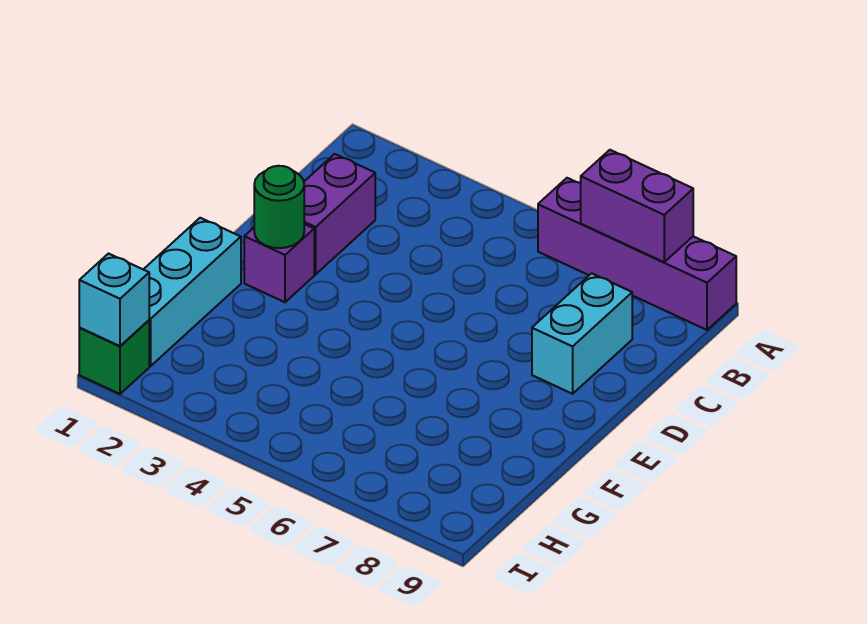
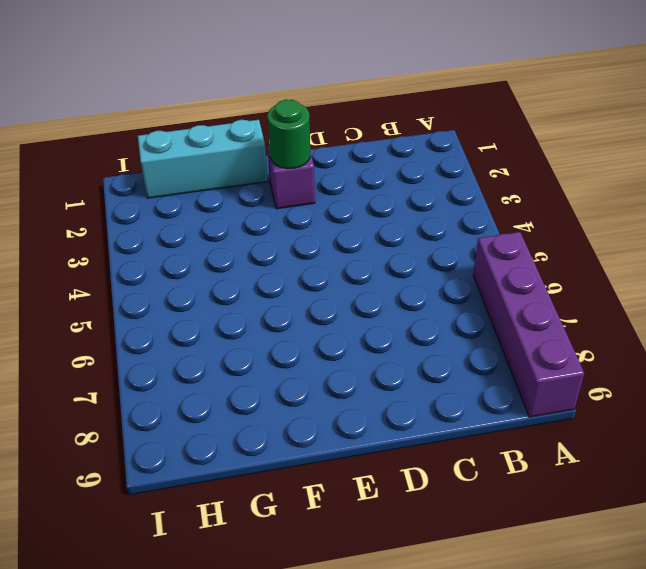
none -> purple 1x2 brick [304,154,375,274]
none -> cyan 1x2 brick [532,273,632,394]

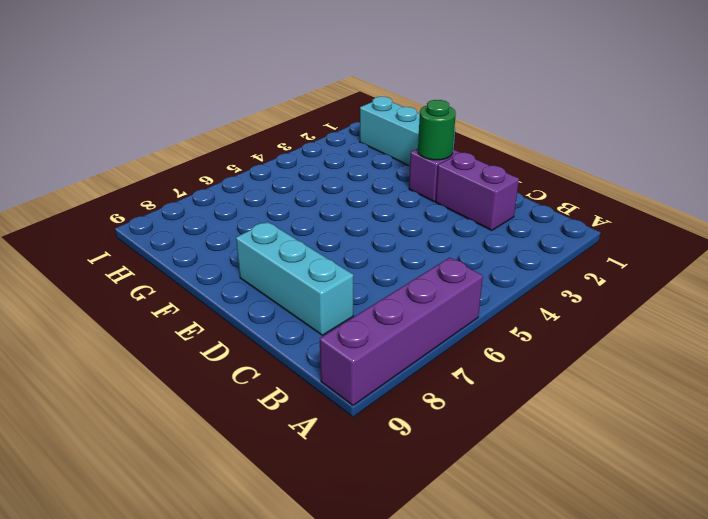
cyan 1x3 brick [236,222,353,335] -> cyan 1x2 brick [532,273,632,394]
none -> green 1x1 brick [79,320,149,394]
none -> purple 1x2 brick [581,150,693,262]

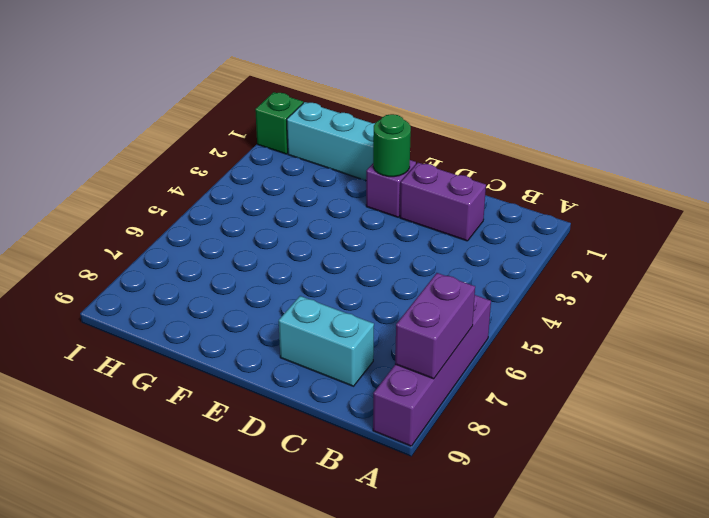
none -> cyan 1x1 brick [79,254,149,346]

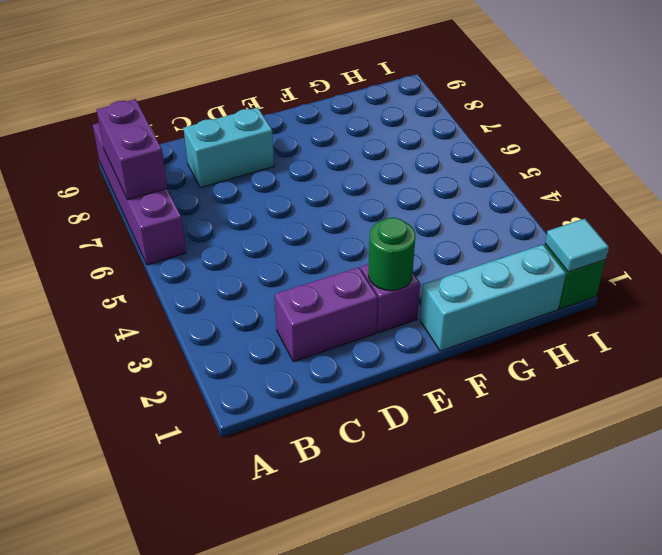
cyan 1x1 tile [545,219,609,272] -> cyan 1x1 brick [79,254,149,346]

